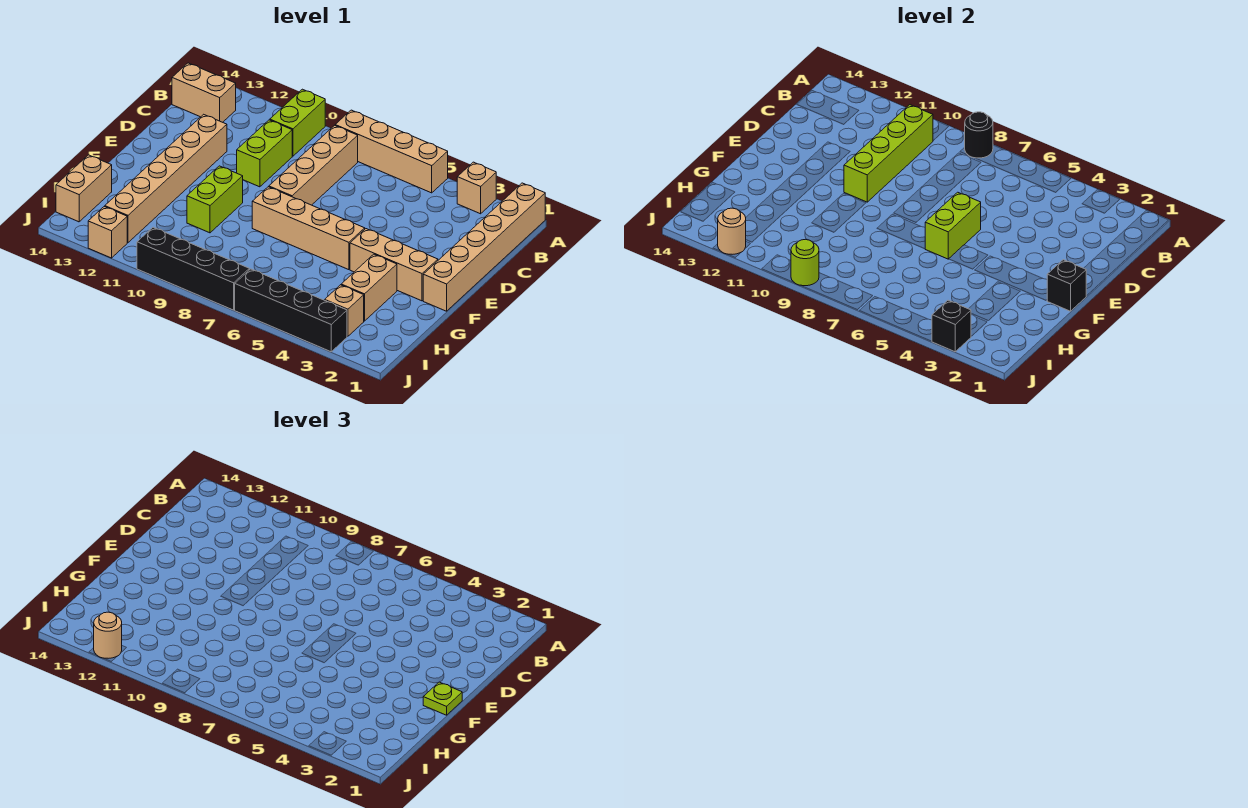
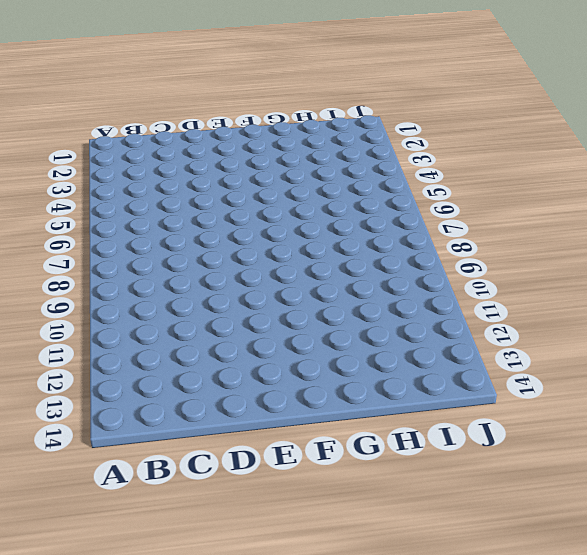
none -> tan 1x6 brick [423,183,545,311]
none -> tan 1x1 brick [457,162,496,214]
none -> tan 1x4 brick [335,110,448,193]

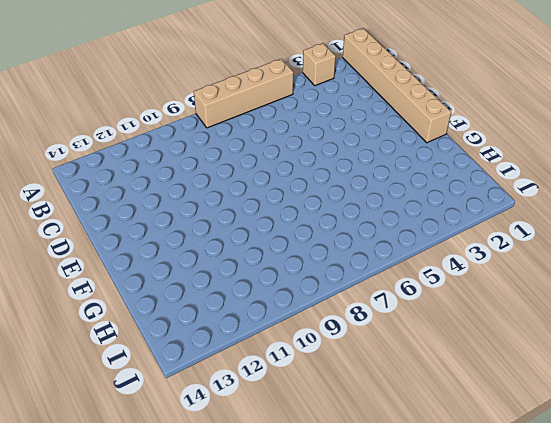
none -> lime 1x2 brick [270,89,325,156]
none -> tan 1x4 brick [269,125,358,205]
none -> tan 1x2 brick [172,63,236,122]

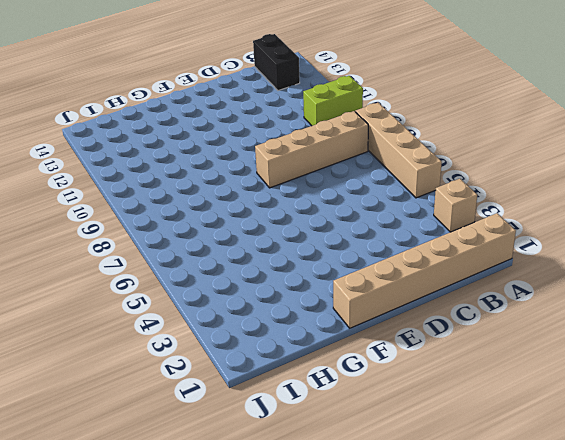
black 1x2 brick [253,34,300,91] -> tan 1x2 brick [172,63,236,122]
none -> lime 1x2 brick [237,120,292,187]
none -> tan 1x6 brick [105,114,227,243]
none -> tan 1x3 brick [350,229,438,301]

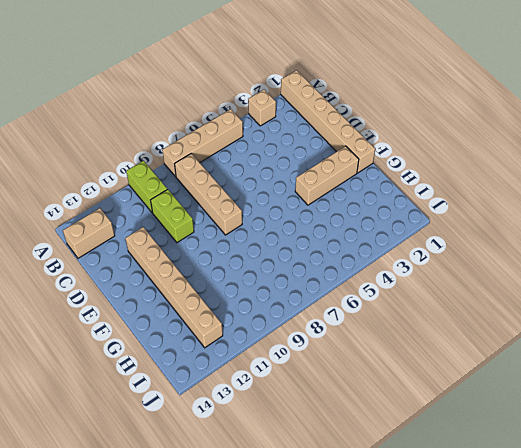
none -> tan 1x4 brick [252,187,365,270]
none -> lime 1x2 brick [187,166,243,233]
none -> tan 1x2 brick [341,254,397,321]

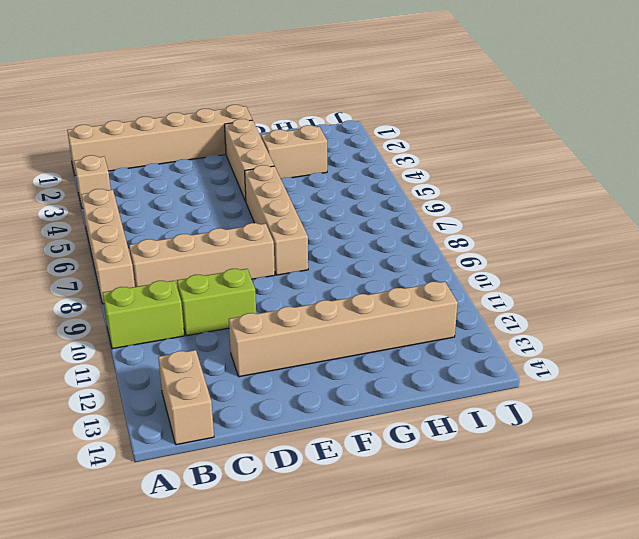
none -> lime 1x2 brick [187,166,243,233]
none -> tan 1x2 brick [56,155,112,222]
none -> tan 1x1 brick [325,285,364,336]

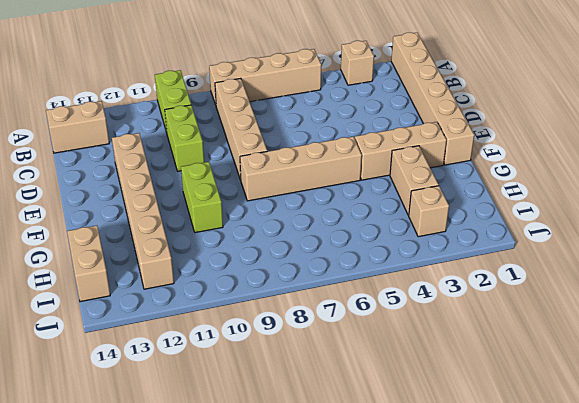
none -> black 1x4 brick [235,269,347,352]
none -> black 1x4 brick [137,227,249,310]
none -> tan 1x1 brick [88,207,127,258]

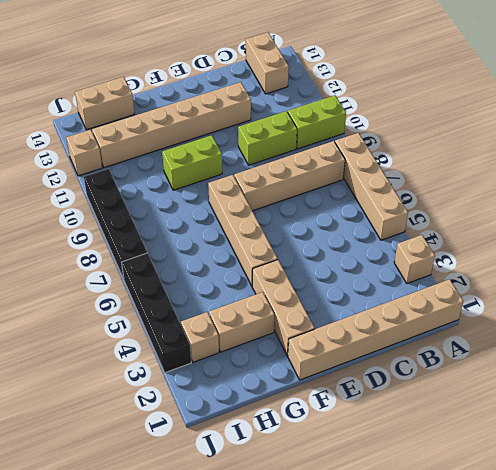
none -> black 1x1 round brick [965,112,993,158]
none -> lime 1x4 brick [844,105,933,202]
none -> lime 1x2 brick [925,192,981,259]

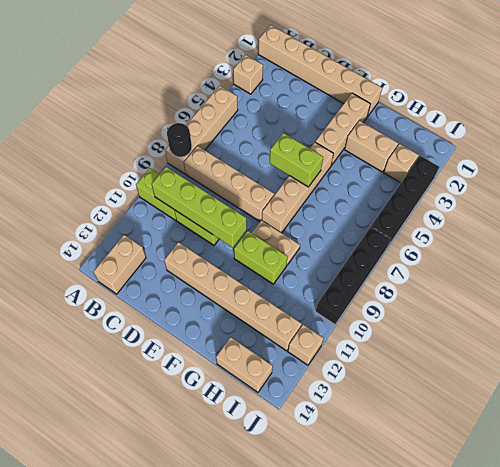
tan 1x2 plate [252,220,300,265] -> none
none -> black 1x1 brick [1047,260,1086,311]
none -> black 1x1 brick [932,300,971,352]
none -> lime 1x1 round brick [791,239,819,286]

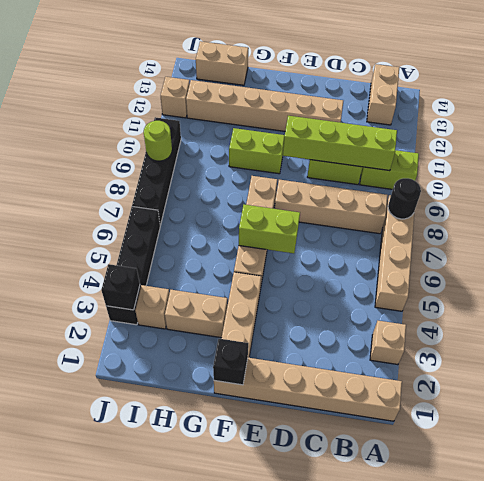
none -> tan 1x1 round brick [718,208,746,254]
none -> lime 1x1 plate [423,682,462,715]
none -> tan 1x1 round brick [94,612,122,658]

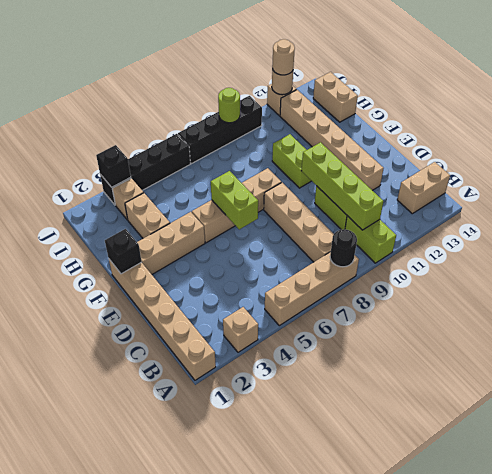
none -> lime 1x1 plate [423,682,462,715]

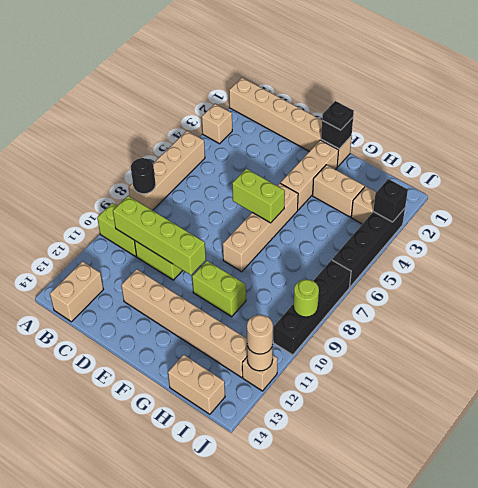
black 1x1 plate [322,101,354,130] -> lime 1x1 plate [423,682,462,715]
none -> tan 1x4 brick [269,125,358,205]

